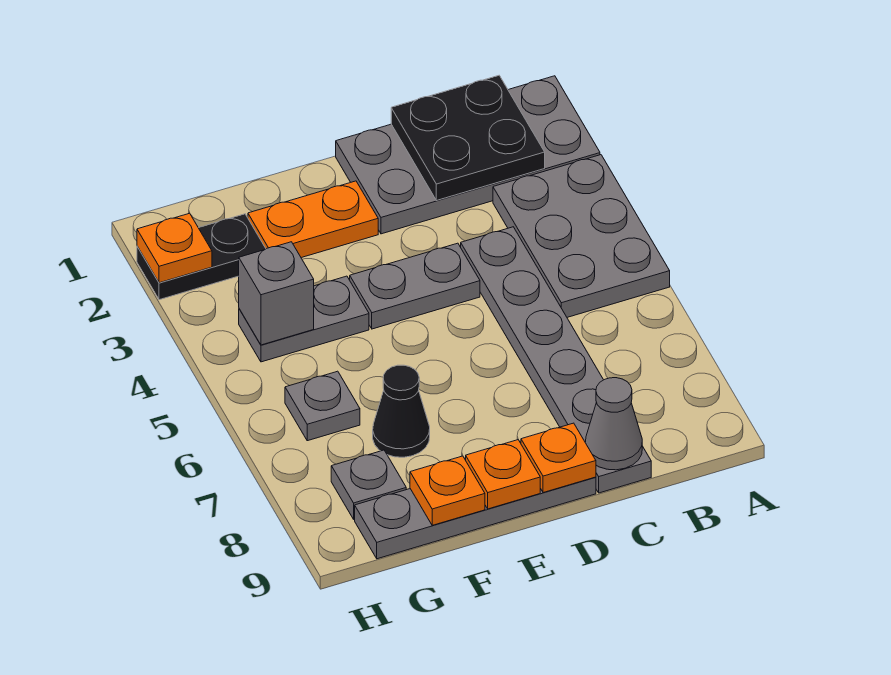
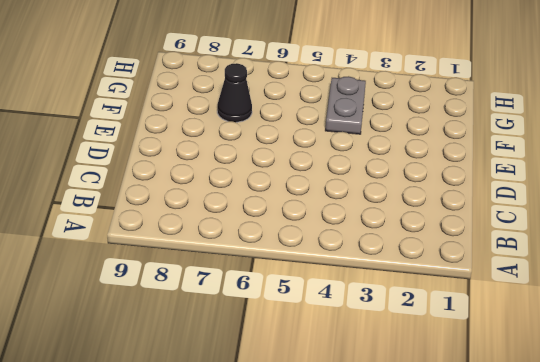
none -> grey 2x4 plate [336,76,600,234]
none -> grey 2x3 plate [493,155,670,317]
none -> grey 1x6 plate [461,227,651,493]

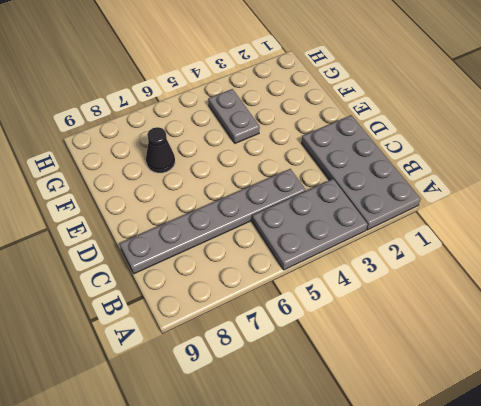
none -> grey 1x2 plate [350,243,480,329]
none -> grey 1x4 plate [355,477,596,559]
none -> orange 1x2 plate [248,181,378,258]

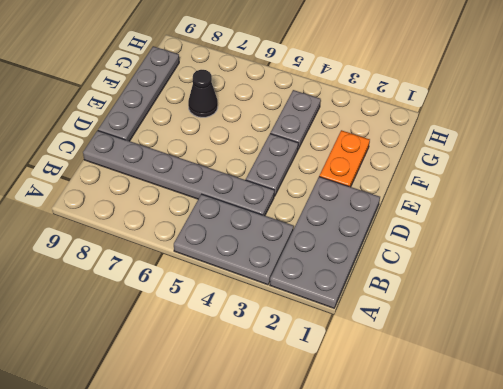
none -> black 1x2 plate [137,214,266,300]
none -> grey 1x1 plate [285,371,360,441]
none -> grey 1x1 plate [331,450,406,519]

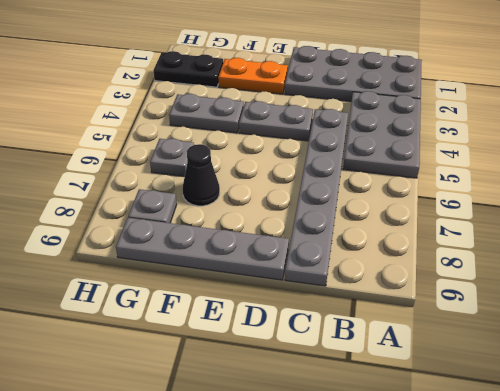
none -> black 2x2 plate [391,76,545,201]
none -> grey 1x1 cone [585,378,642,470]
none -> orange 1x1 plate [521,423,596,493]

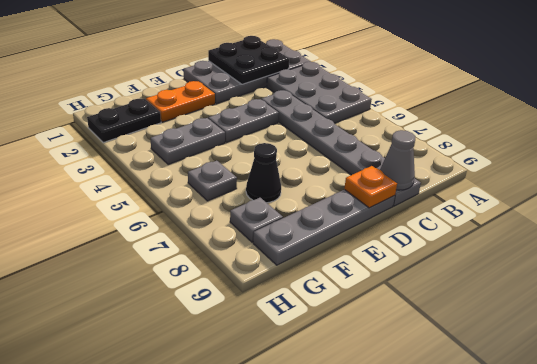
none -> orange 1x1 plate [466,440,540,509]
none -> orange 1x1 plate [410,456,485,525]
none -> grey 1x1 brick [239,242,314,345]

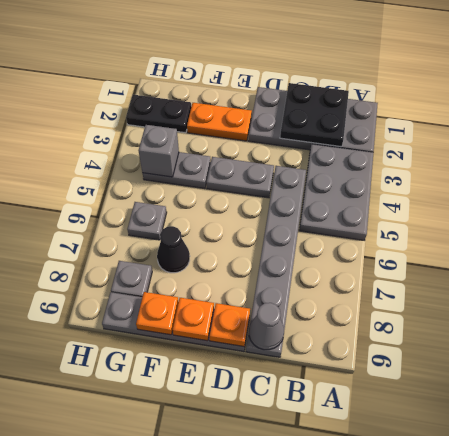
none -> orange 1x1 plate [137,213,212,283]

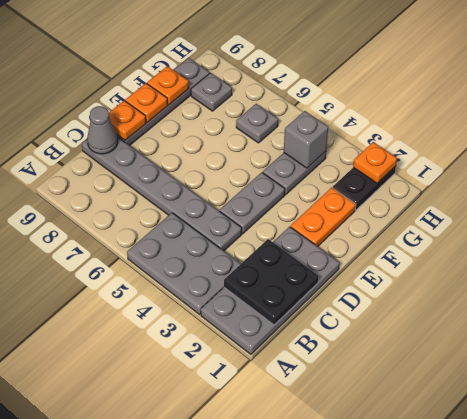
none -> black 1x1 cone [373,365,430,457]

